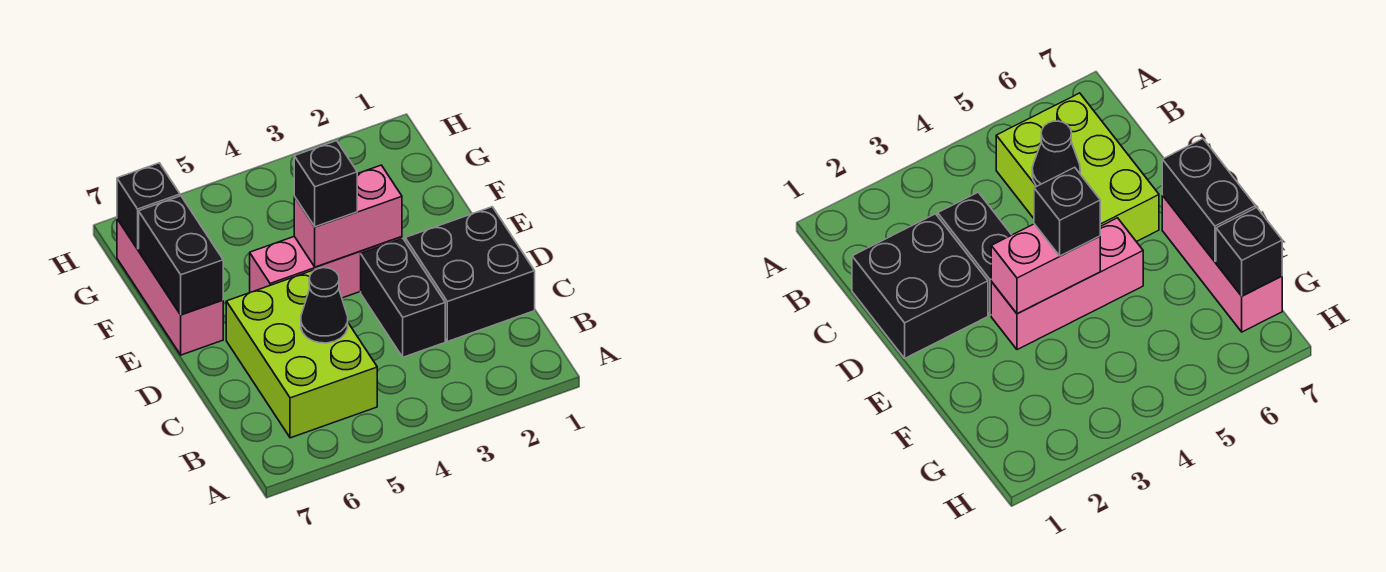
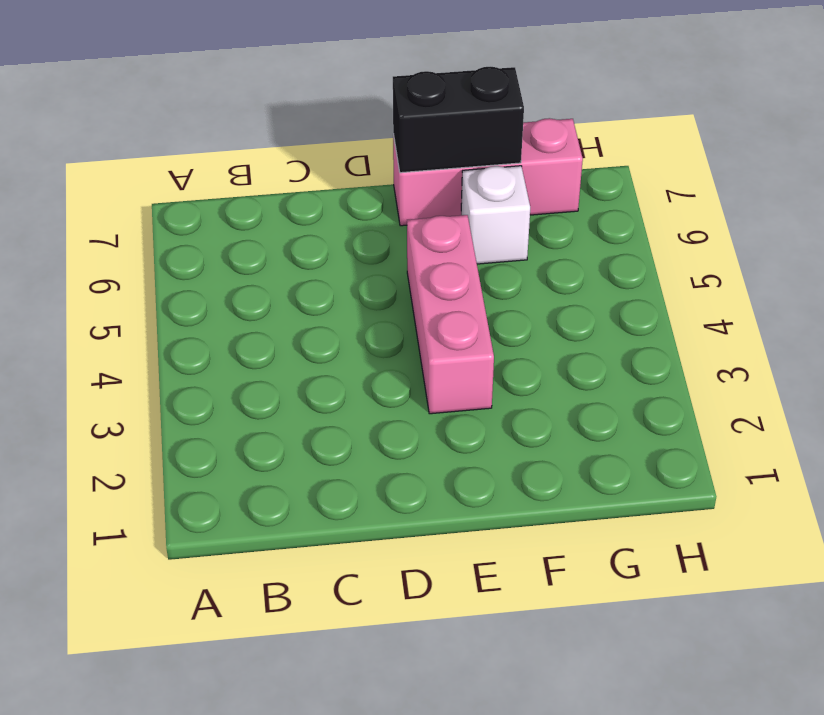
white 1x1 brick [461,166,530,264] -> none
none -> lime 2x3 brick [226,270,377,438]
none -> black 2x2 brick [405,207,535,342]

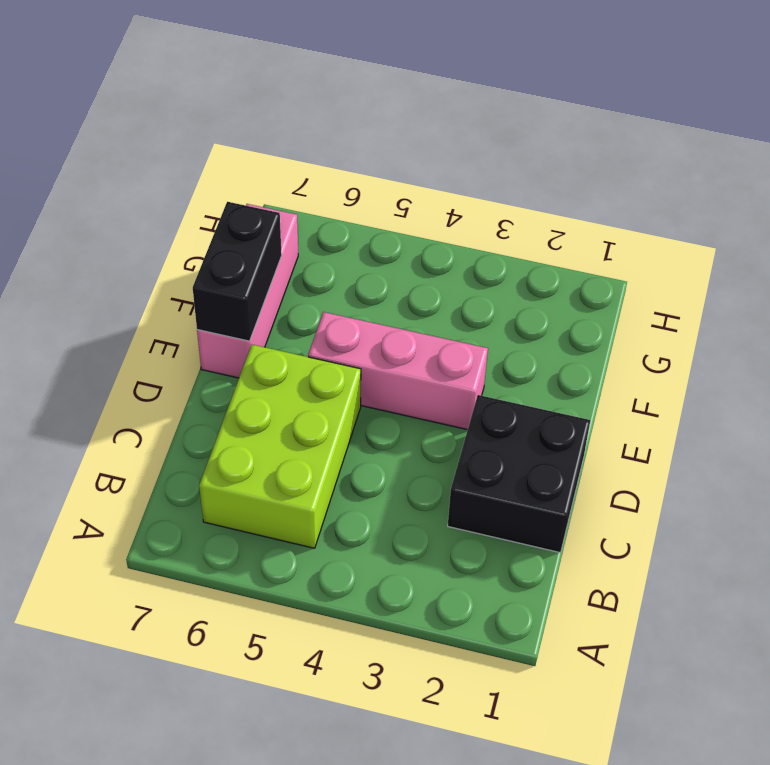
none -> black 1x2 brick [361,239,445,357]
none -> black 1x1 cone [301,268,348,343]

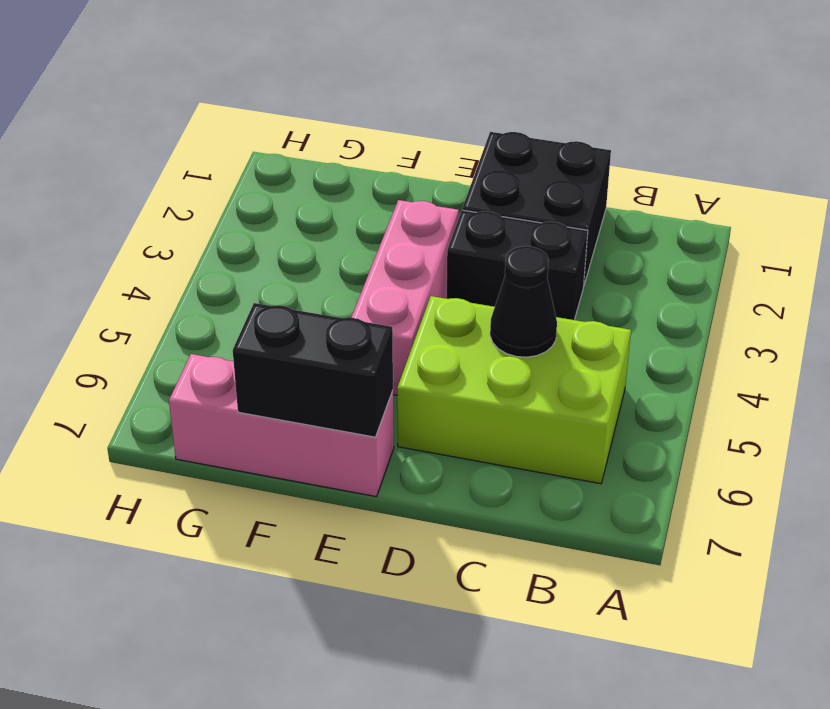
none -> pink 1x2 brick [294,165,402,267]
none -> black 1x1 brick [117,163,180,249]

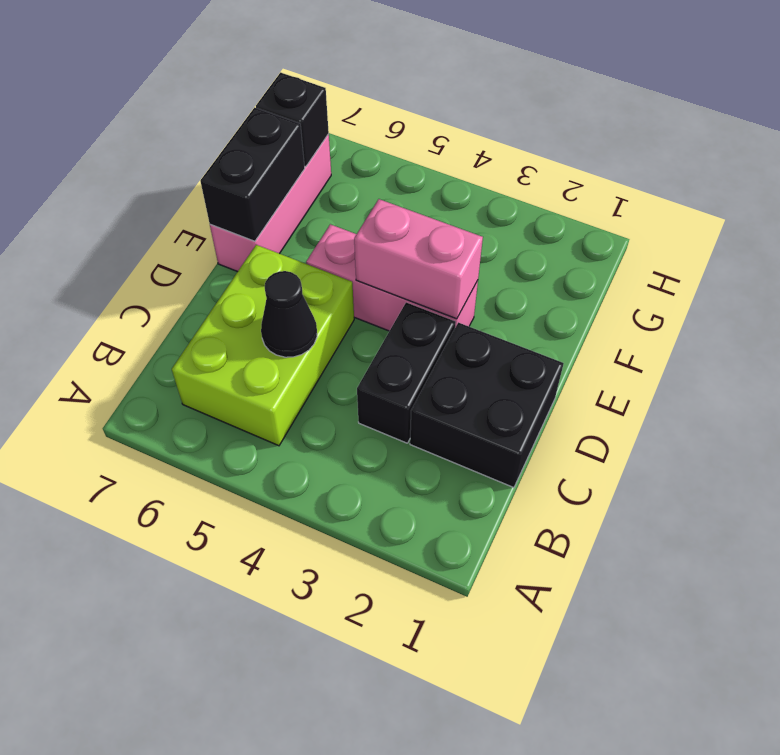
none -> black 1x1 brick [294,141,357,227]

